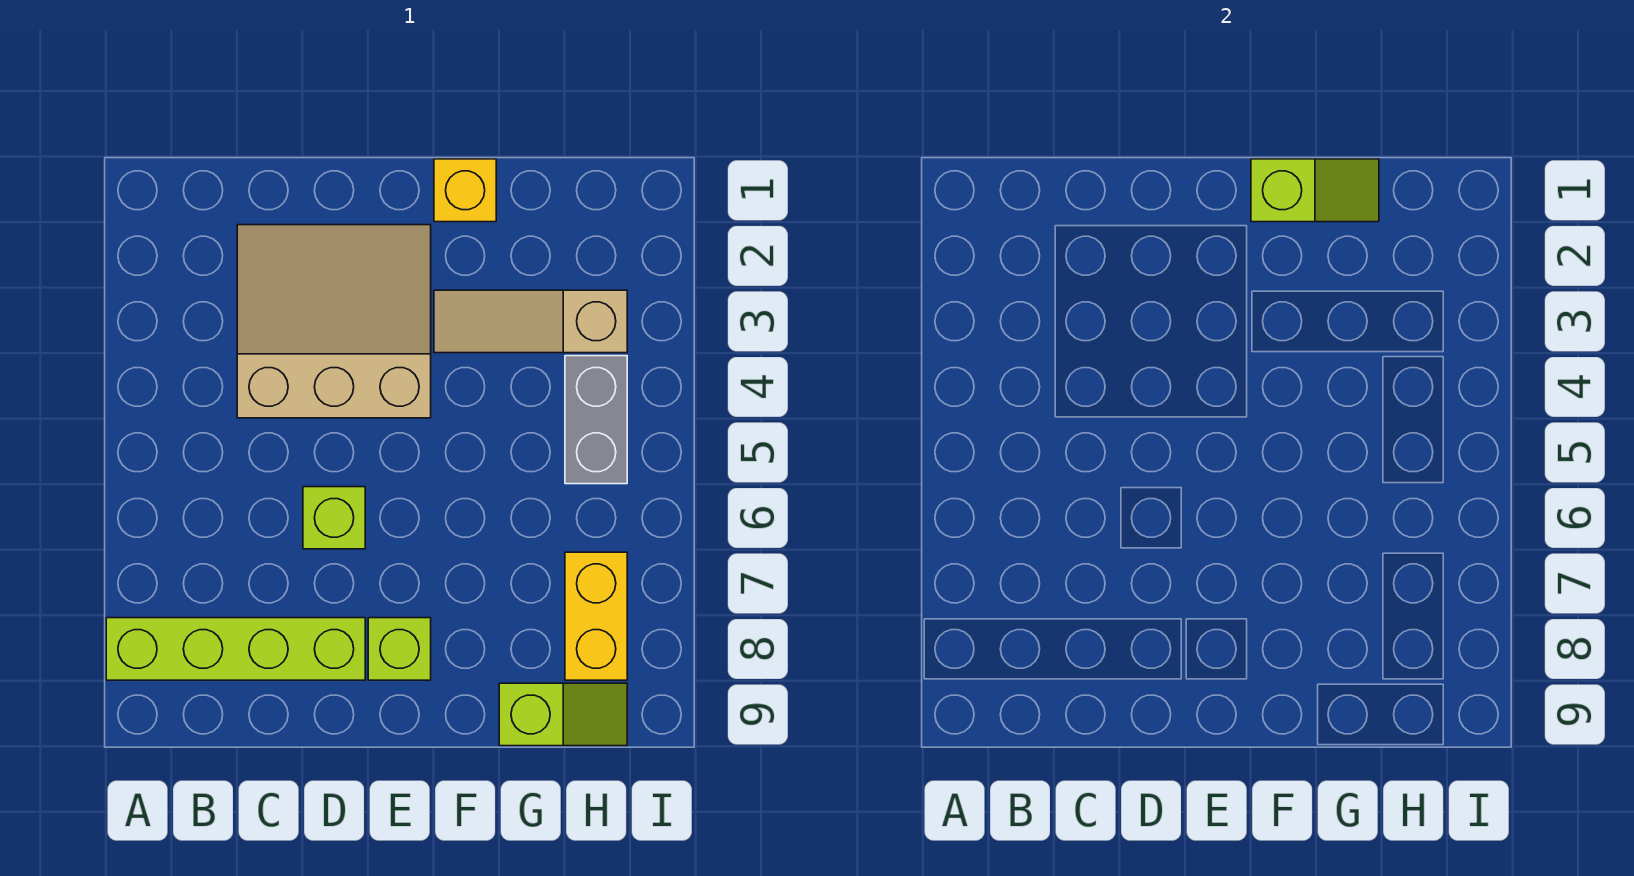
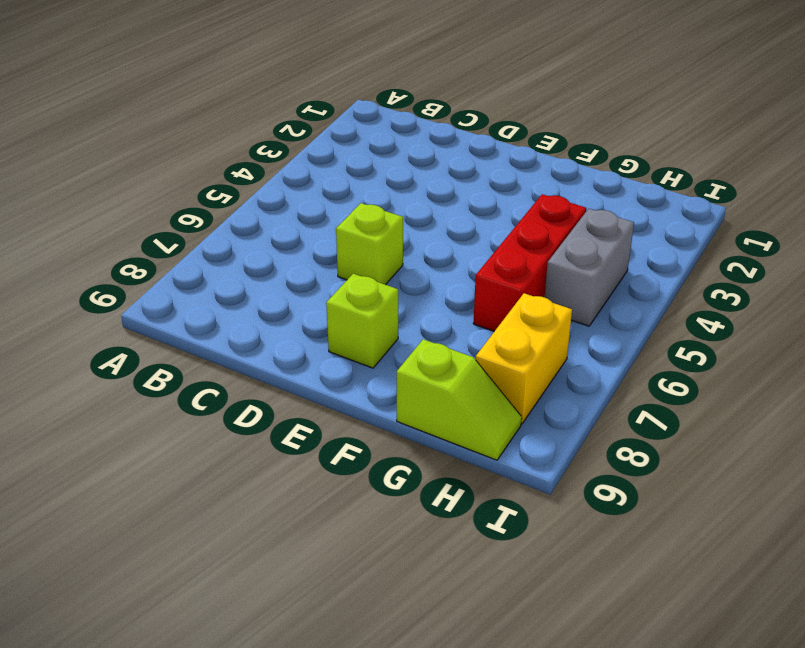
red 1x3 brick [473,194,586,331] -> none
none -> lime 1x4 brick [106,618,365,680]
none -> tan 3x3 slope [237,225,431,418]

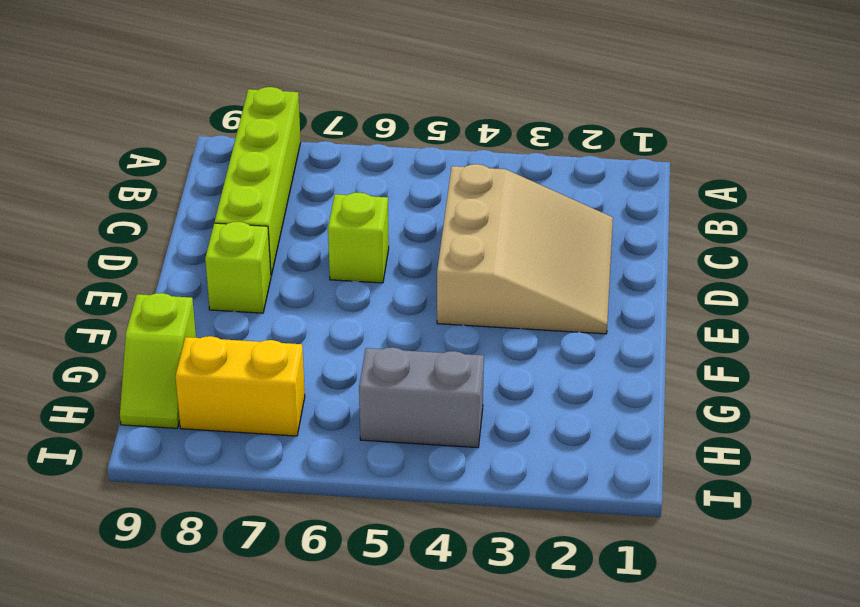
none -> yellow 1x1 brick [434,159,496,222]
none -> tan 1x3 slope [434,290,627,353]

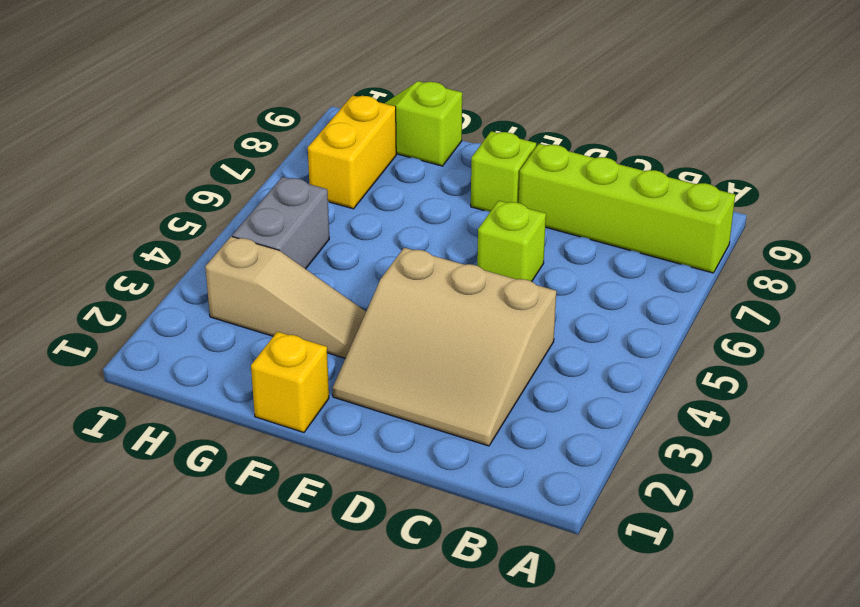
none -> lime 1x2 slope [1251,159,1379,222]

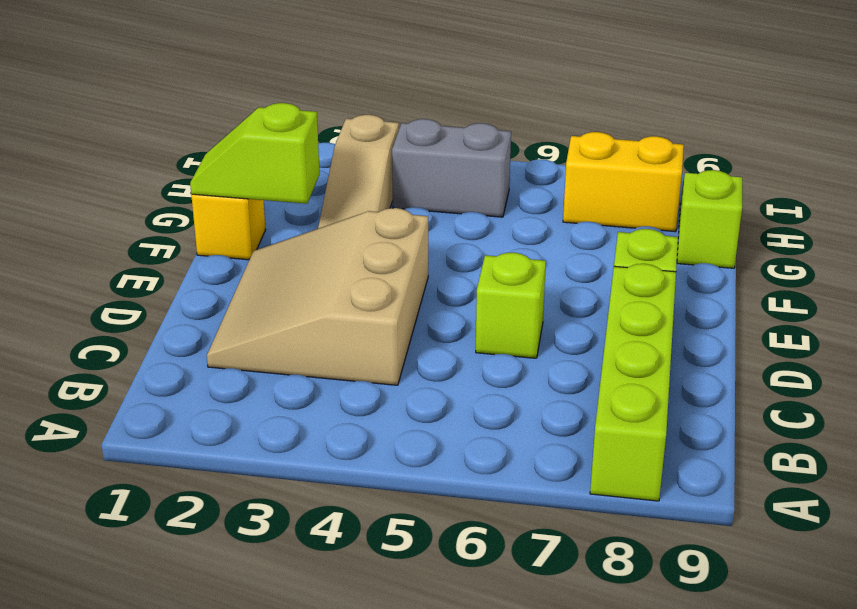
lime 1x2 slope [190,103,320,204] -> lime 1x2 slope turned to [1251,159,1379,222]

